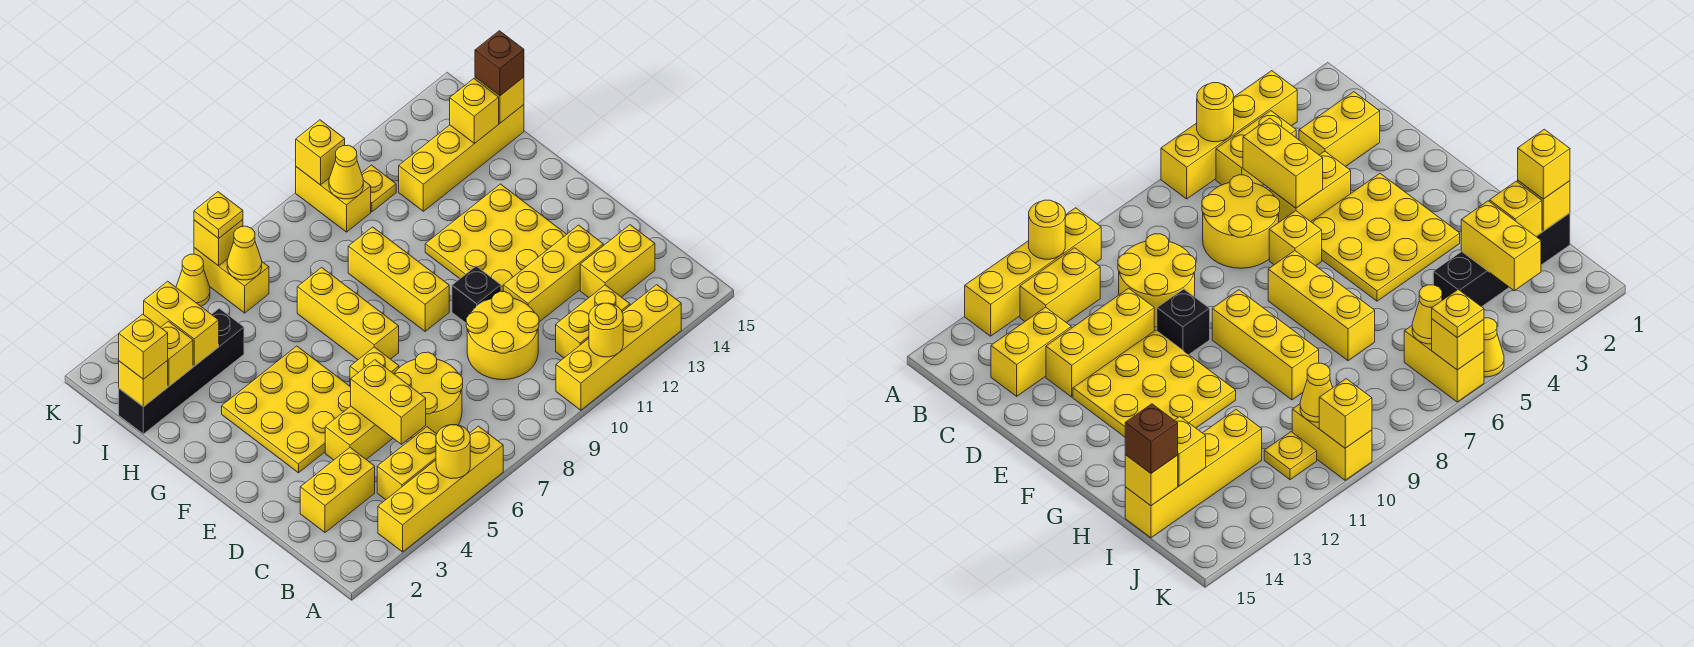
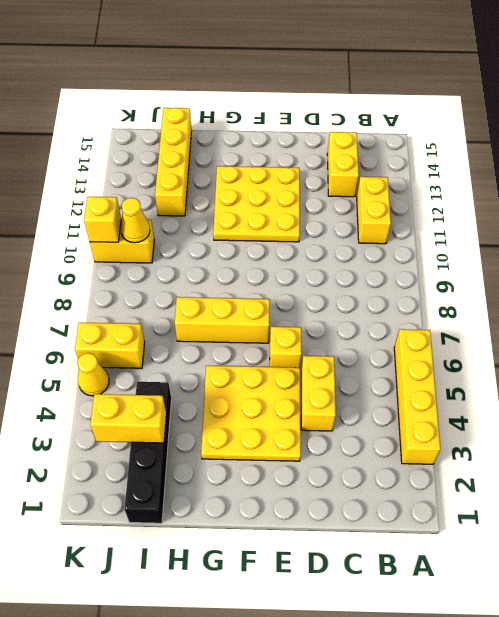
none -> yellow 1x4 brick [556,285,681,410]
none -> yellow 1x2 brick [377,427,437,500]
none -> yellow 1x2 brick [300,448,375,533]
none -> yellow 2x2 round brick [394,352,463,438]

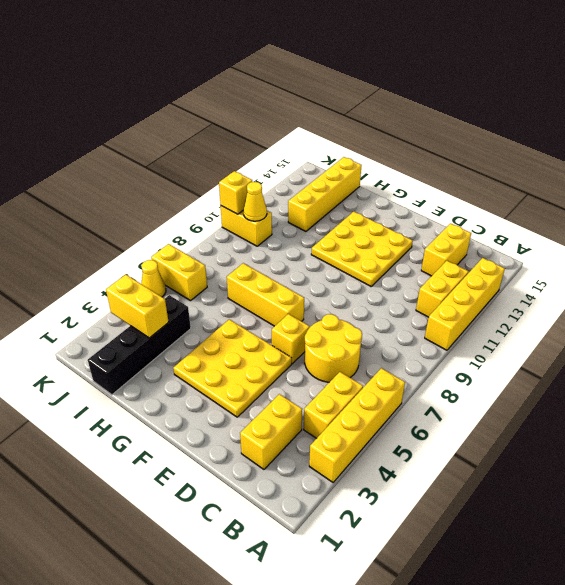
none -> yellow 2x2 round brick [466,292,539,380]
none -> yellow 1x2 brick [325,406,393,460]
none -> yellow 1x3 brick [503,225,603,322]
none -> black 1x1 brick [452,266,501,323]

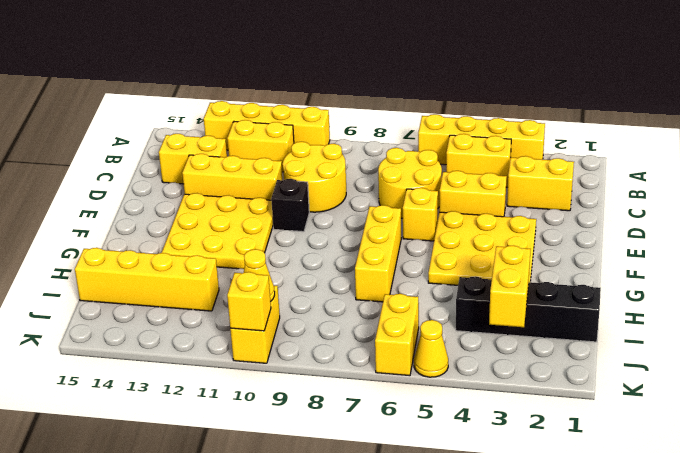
none -> yellow 1x3 brick [348,227,449,331]
none -> yellow 1x1 plate [362,165,396,212]
none -> yellow 1x1 round brick [436,425,470,479]
none -> yellow 1x1 round brick [589,303,623,357]

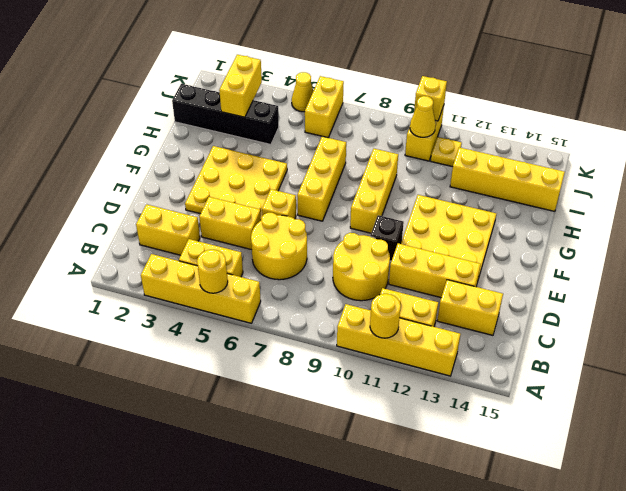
none -> yellow 1x2 brick [351,360,426,444]
none -> yellow 1x1 brick [119,361,168,407]
none -> yellow 1x1 brick [161,321,193,386]
none -> yellow 1x1 brick [450,79,499,143]

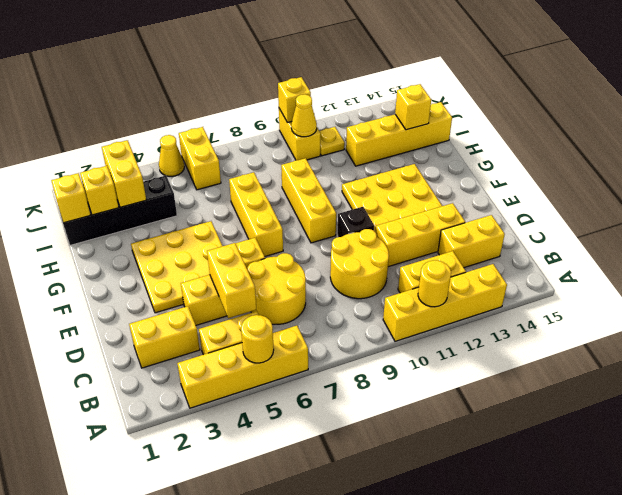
none -> yellow 1x1 brick [475,77,524,123]
none -> yellow 1x1 cone [227,226,262,280]
none -> yellow 1x1 brick [194,220,243,266]
none -> yellow 1x1 brick [119,314,168,379]

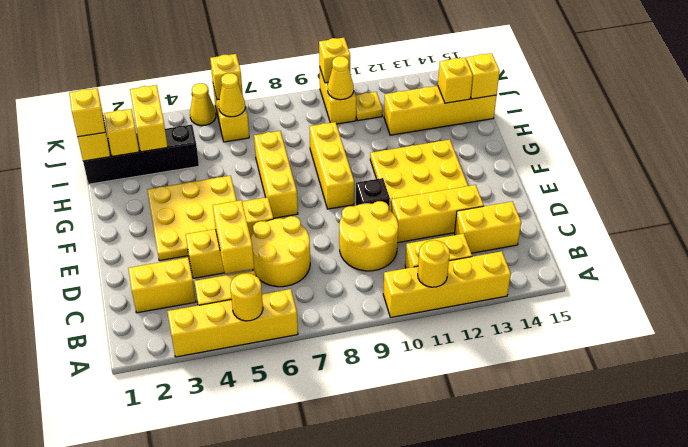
none -> brown 1x1 brick [475,31,524,96]
none -> yellow 1x1 plate [194,192,243,238]

